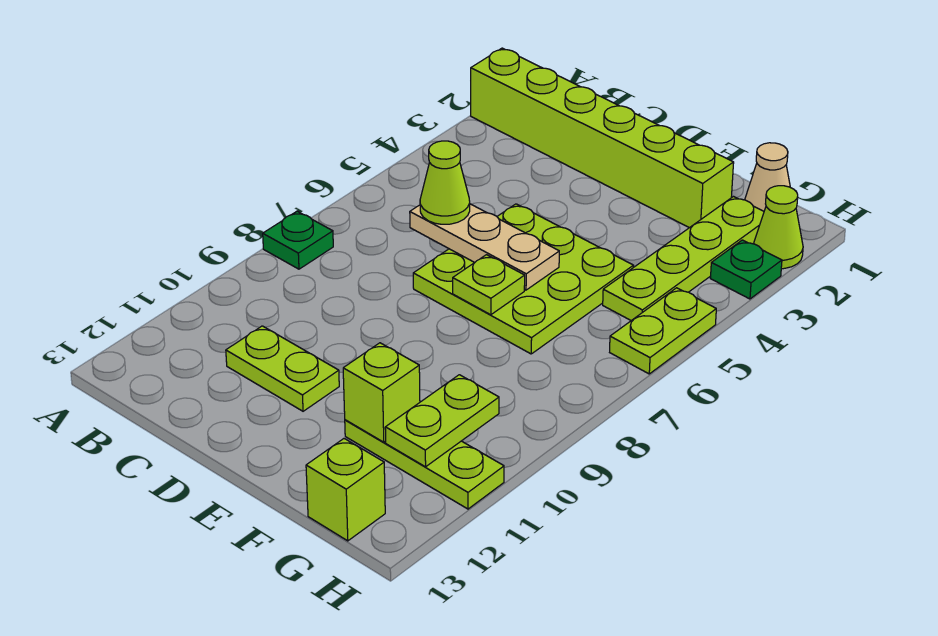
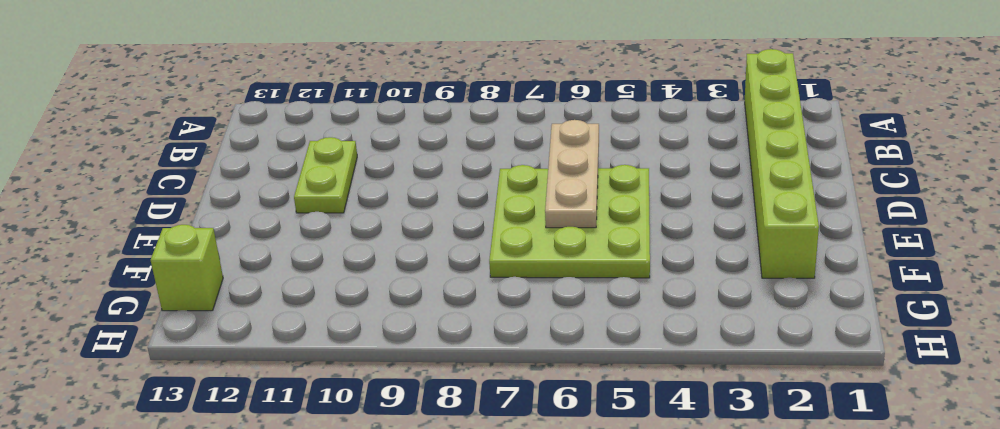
none -> green 1x1 plate [263,211,333,269]
none -> lime 1x3 plate [345,420,504,509]
none -> tan 1x1 cone [745,143,790,211]

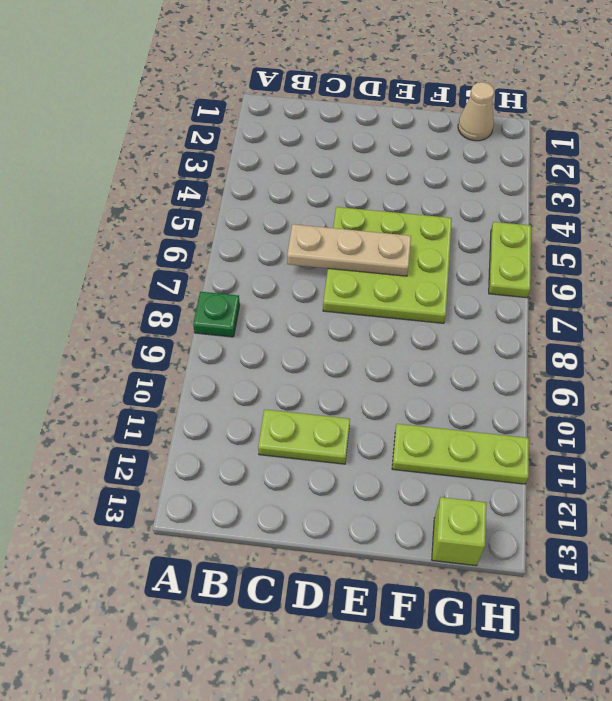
none -> lime 1x6 brick [471,48,734,228]
none -> lime 1x4 plate [603,197,764,321]
none -> lime 1x1 cone [754,186,803,269]

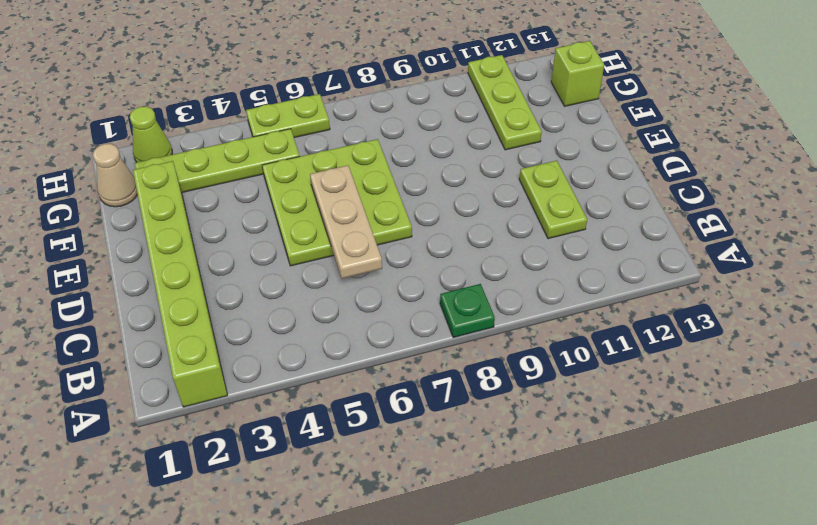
none -> green 1x1 plate [710,240,782,299]
none -> lime 1x1 plate [453,255,525,315]
none -> lime 1x1 brick [343,343,420,442]

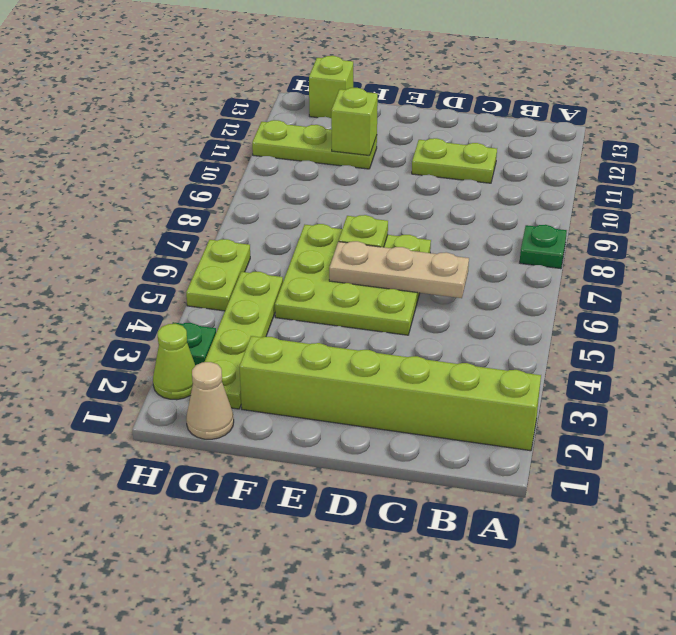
none -> lime 1x2 plate [385,375,499,467]
none -> lime 1x1 cone [420,141,470,224]

